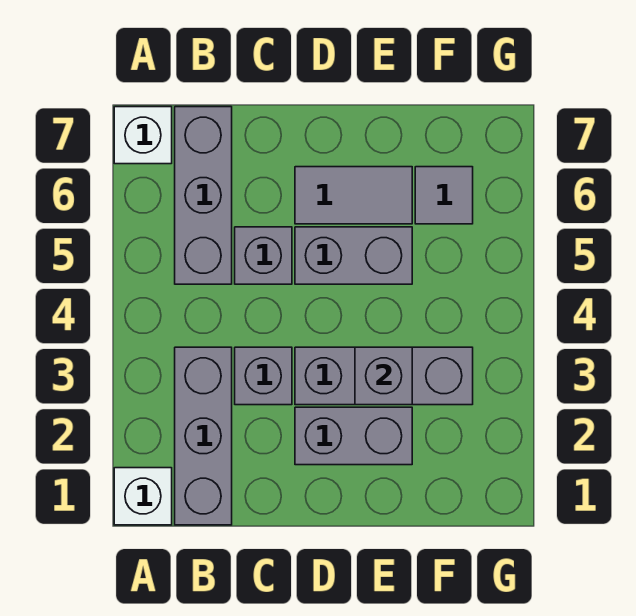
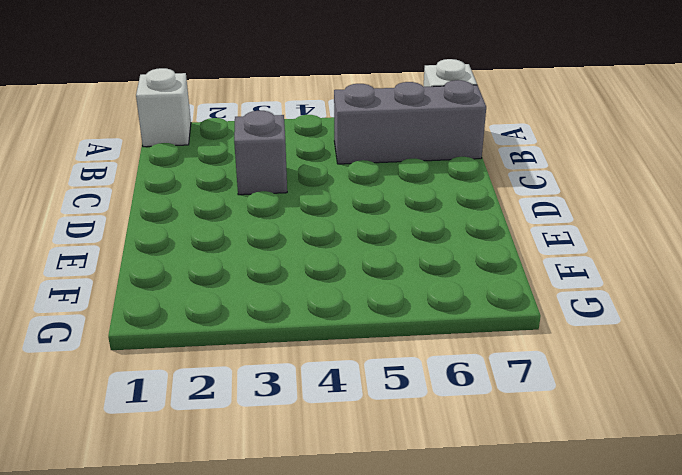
none -> grey 1x3 brick [175,347,232,525]
none -> grey 1x1 brick [235,227,292,284]
none -> grey 1x2 brick [295,407,412,465]

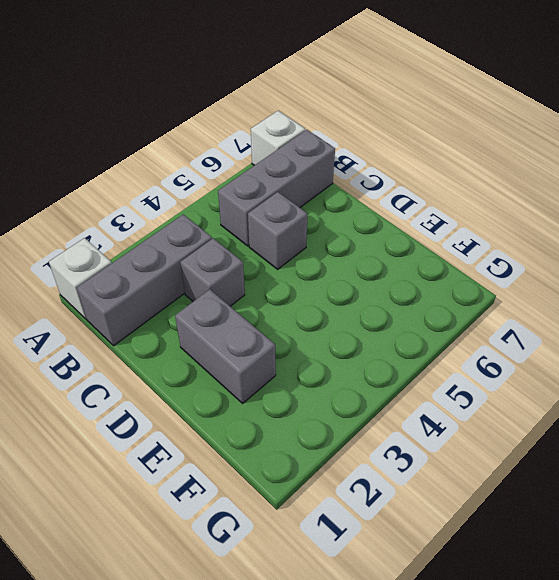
none -> grey 1x3 brick [295,347,473,405]
none -> grey 1x2 brick [295,227,412,284]
none -> grey 1x2 tile [295,167,412,224]

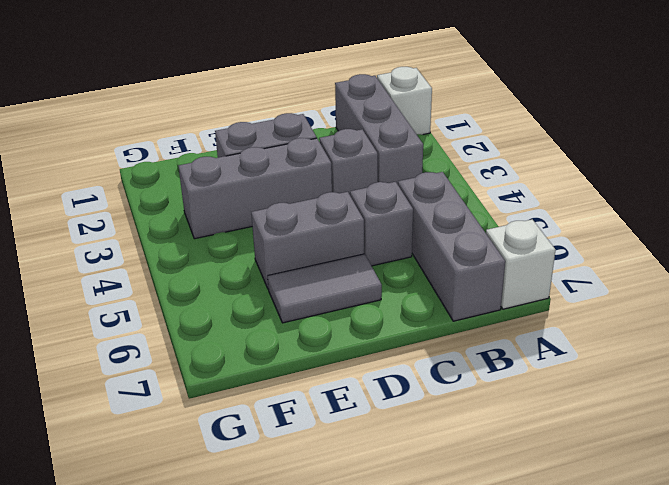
none -> grey 1x1 tile [415,167,473,224]
none -> grey 1x1 brick [355,347,412,405]

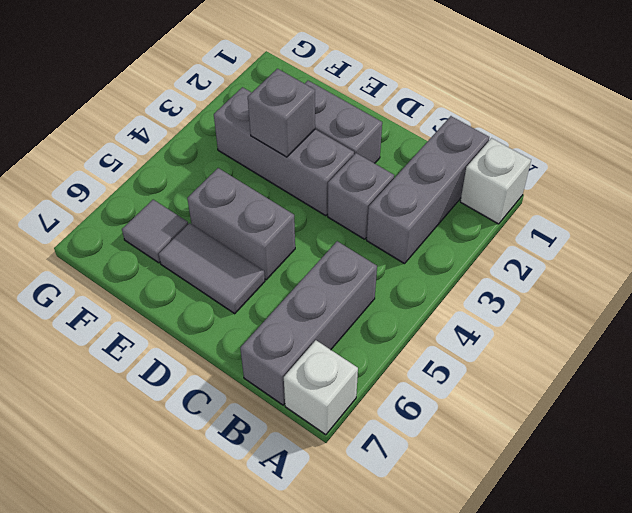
none -> grey 1x1 brick [235,227,292,284]

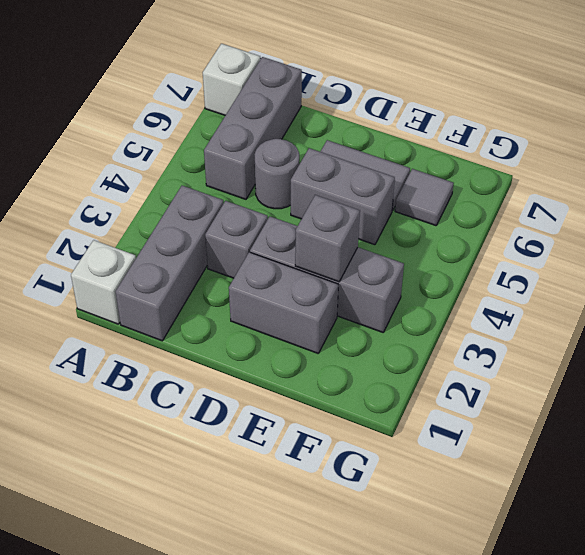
grey 1x1 round brick [254,139,299,209] -> grey 1x1 brick [235,227,292,284]

